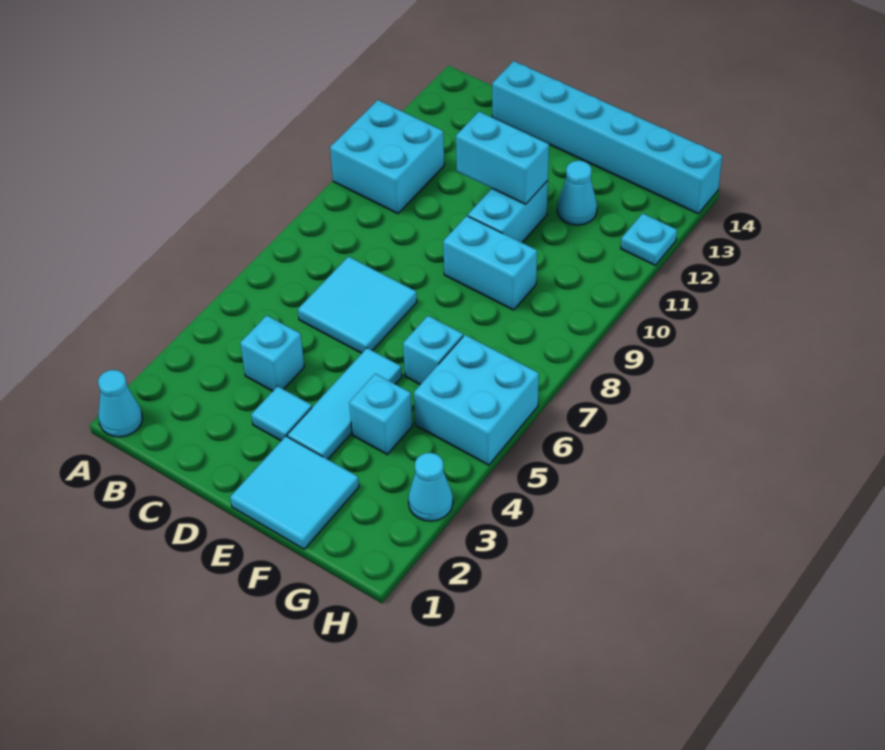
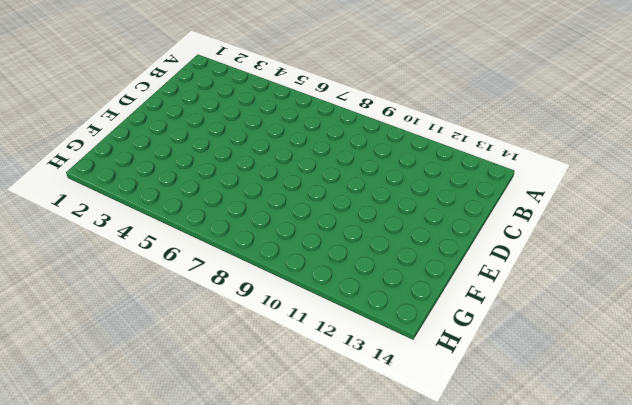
none -> cyan 1x1 cone [98,370,142,437]
none -> cyan 2x2 brick [330,100,444,214]
none -> cyan 1x1 brick [240,315,304,391]

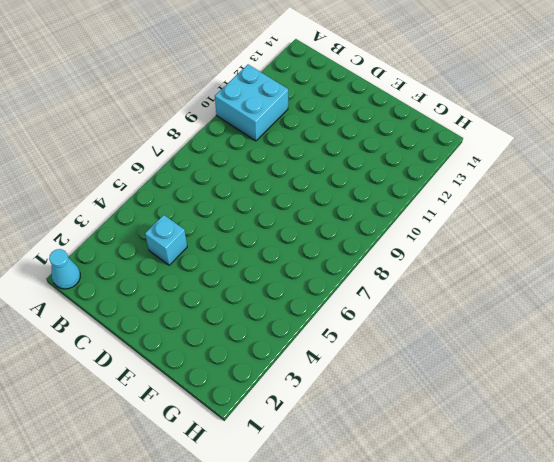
none -> cyan 2x2 tile [298,257,417,353]
none -> cyan 1x6 brick [492,61,723,213]
none -> cyan 1x1 tile [251,386,312,441]

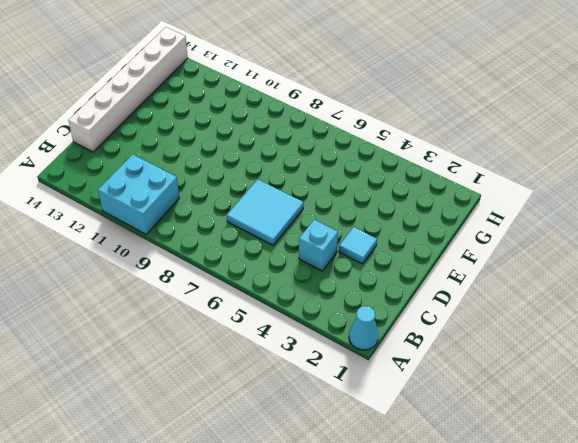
white 1x6 brick [68,27,188,152] -> cyan 1x6 brick [492,61,723,213]
none -> cyan 2x2 tile [230,436,359,549]
none -> cyan 1x3 tile [287,348,402,459]
none -> cyan 1x2 brick [443,216,537,310]

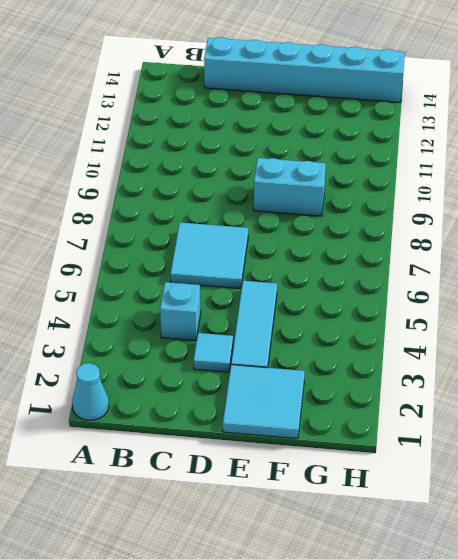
none -> cyan 2x2 brick [330,100,444,214]
none -> cyan 1x2 brick [468,181,548,243]
none -> cyan 1x1 brick [349,374,412,454]

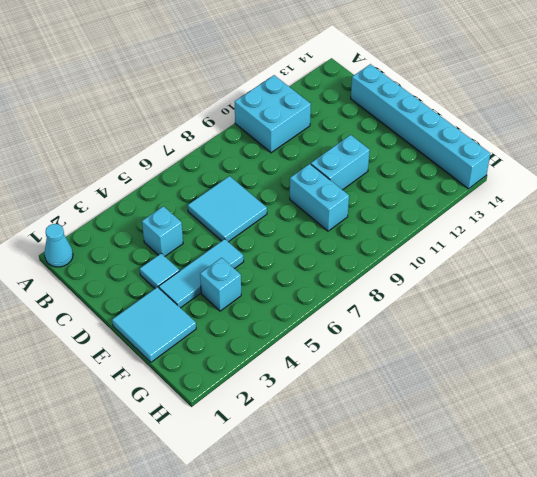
none -> cyan 1x1 brick [403,316,463,385]
none -> cyan 1x1 cone [557,161,597,225]
none -> cyan 2x2 brick [414,335,539,465]

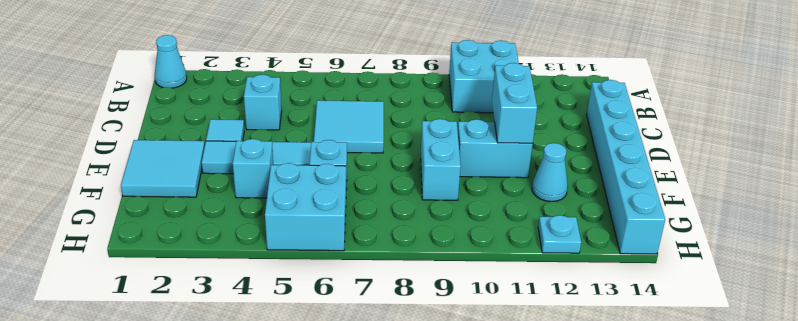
none -> cyan 1x1 cone [408,453,453,521]

